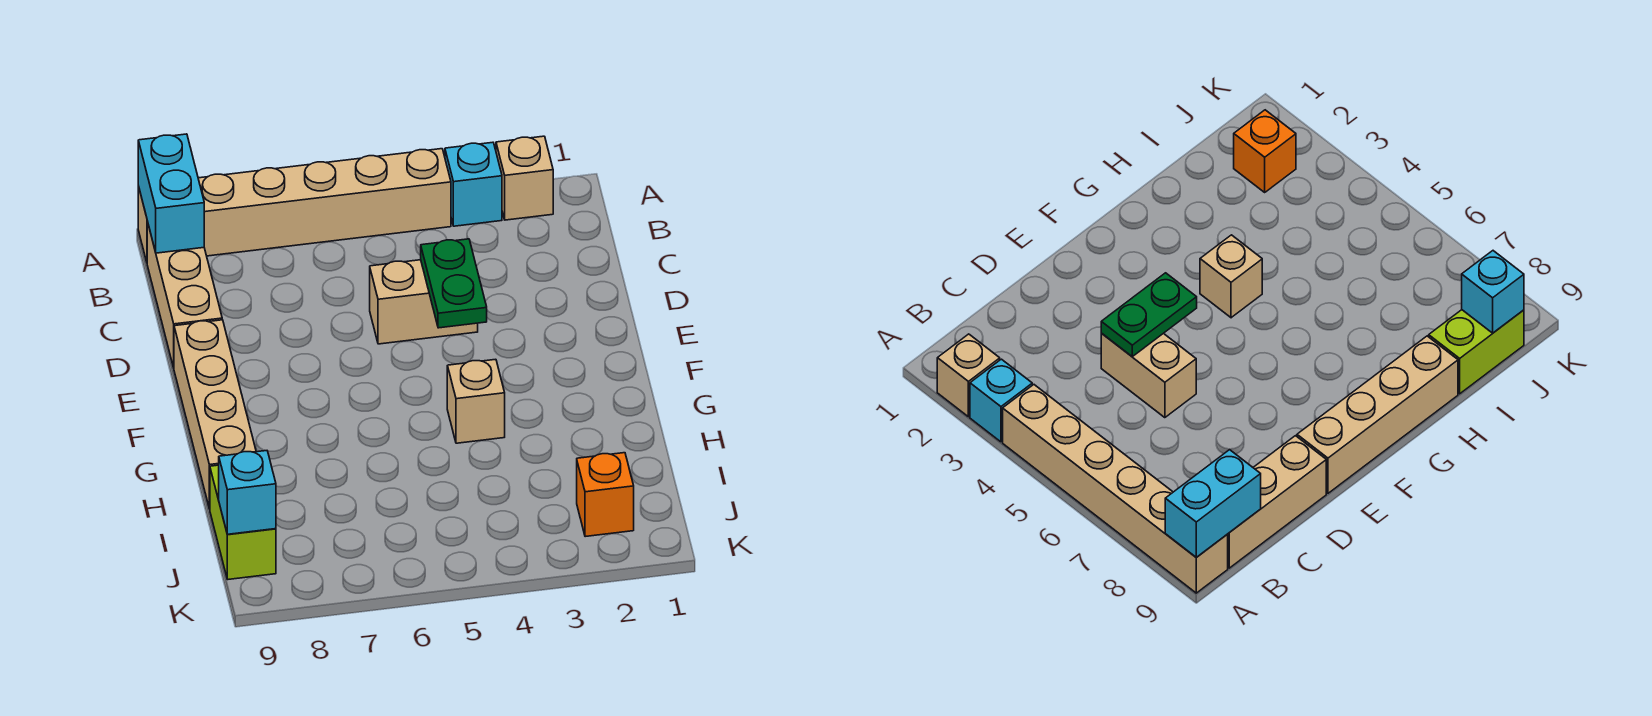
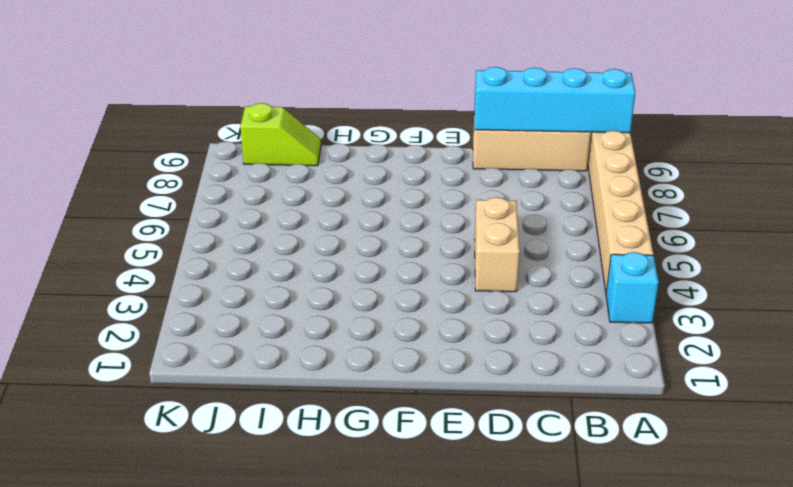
cyan 1x4 brick [474,67,635,133] -> cyan 1x2 brick [138,134,204,253]
lime 1x2 slope [240,103,321,166] -> lime 1x2 brick [210,465,276,579]
none -> tan 1x1 brick [496,136,553,220]
none -> tan 1x4 brick [174,320,256,509]
none -> tan 1x1 brick [447,359,505,443]

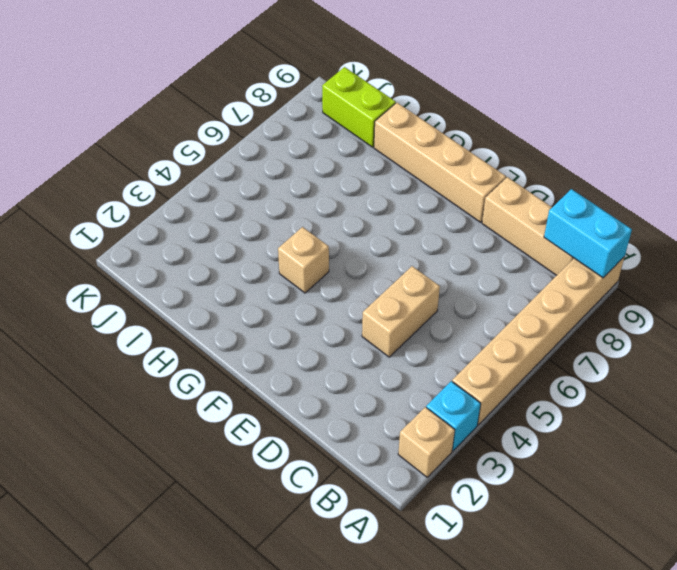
none -> orange 1x1 brick [577,453,634,537]
none -> green 1x2 plate [421,239,487,328]
none -> cyan 1x1 brick [219,451,276,534]

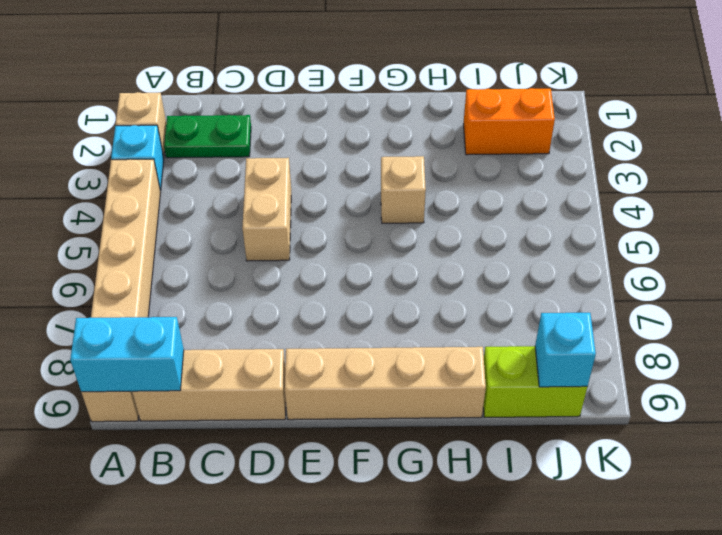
green 1x2 plate [164,115,251,158] -> green 1x2 plate moved to [421,239,487,328]
orange 1x2 brick [464,88,555,155] -> orange 1x1 brick [577,453,634,537]

